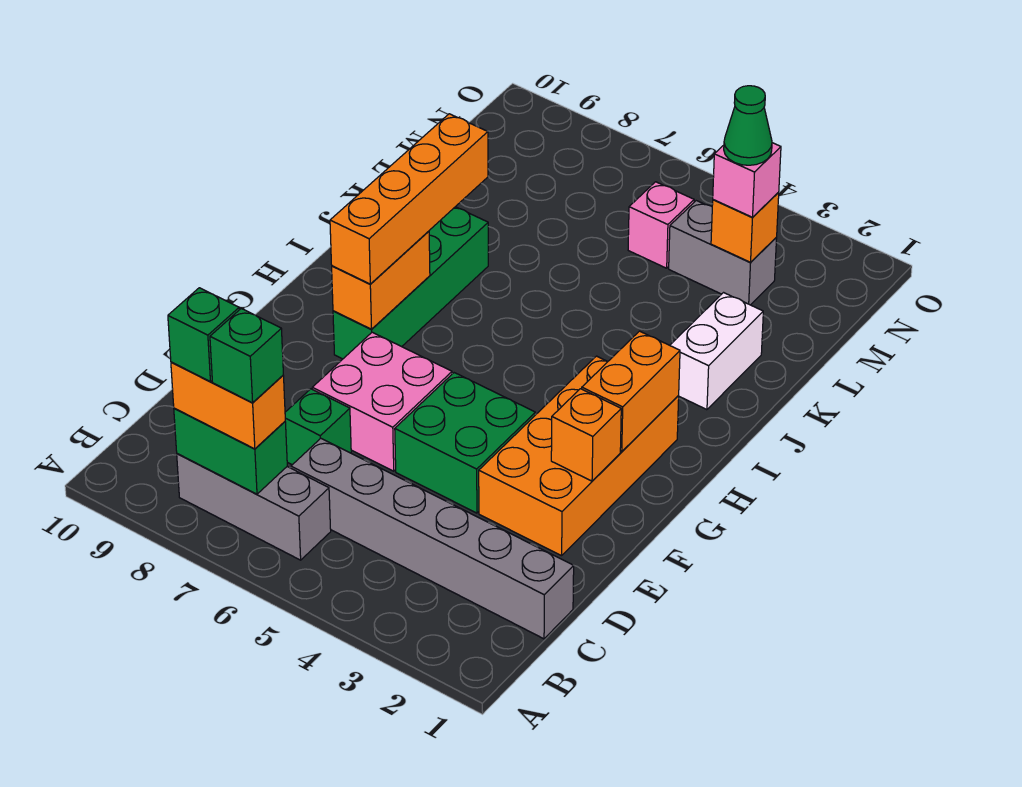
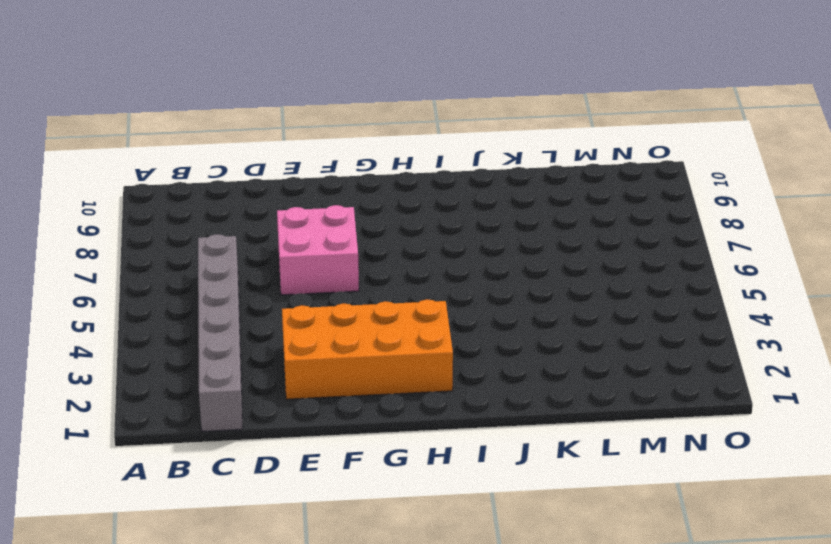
none -> grey 1x3 brick [177,454,331,560]
none -> green 1x1 brick [285,389,351,465]
none -> green 2x2 brick [395,373,535,513]

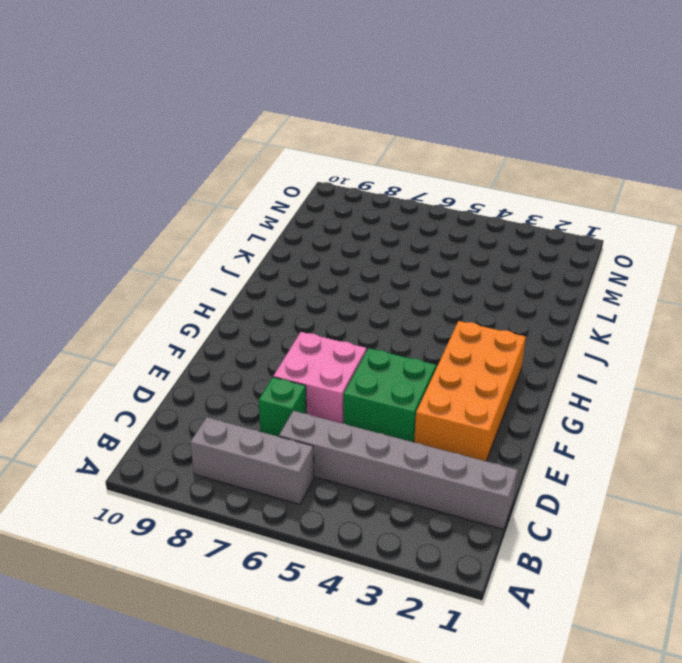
none -> green 1x4 brick [333,207,488,359]
none -> white 1x2 brick [670,293,763,410]
none -> grey 1x2 brick [669,201,777,305]

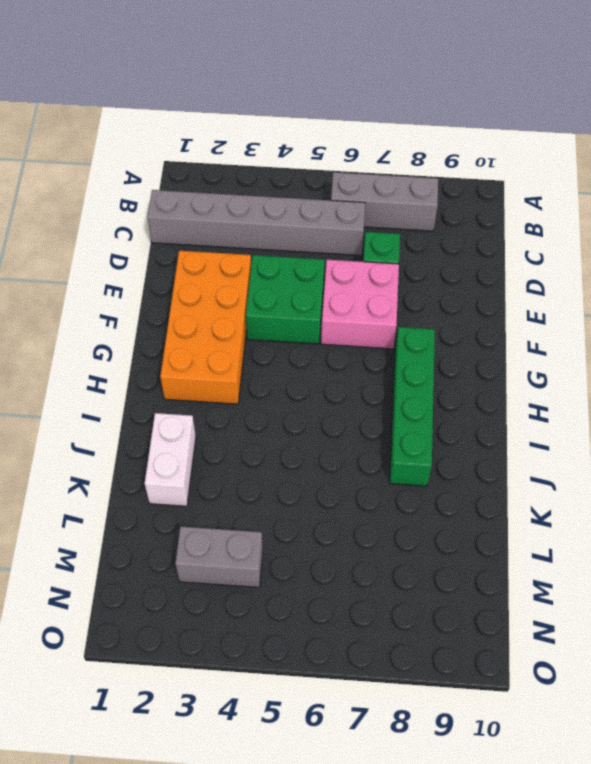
none -> pink 1x1 brick [628,182,694,268]
none -> green 1x2 brick [174,408,287,494]
none -> orange 1x1 brick [551,389,621,481]

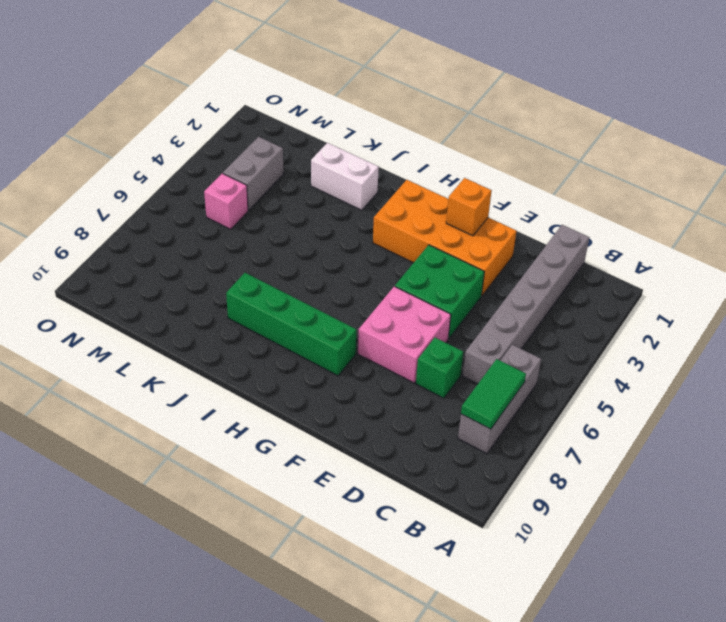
green 1x2 tile [461,359,526,429] -> green 1x2 brick [174,408,287,494]
none -> orange 1x2 brick [582,331,680,452]
none -> orange 1x2 brick [332,231,430,329]
none -> orange 1x1 brick [711,193,779,262]

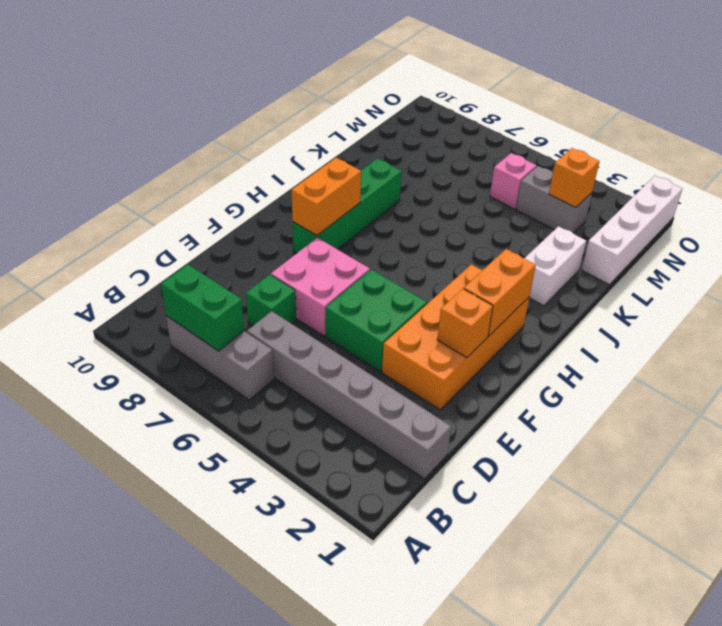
white 1x4 brick [582,176,683,285] -> none
none -> orange 1x2 brick [171,362,285,449]
none -> orange 1x4 brick [330,114,488,284]
none -> pink 1x1 brick [713,143,781,217]

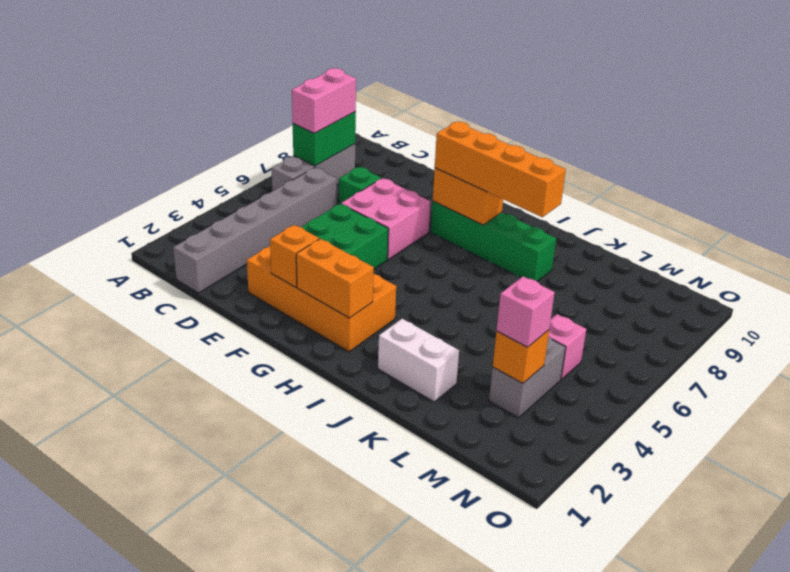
pink 1x2 brick [292,68,356,133] -> orange 1x2 brick [171,362,285,449]
none -> green 1x1 brick [210,309,283,403]
none -> green 1x1 brick [168,288,239,381]
none -> green 1x1 cone [724,86,772,165]

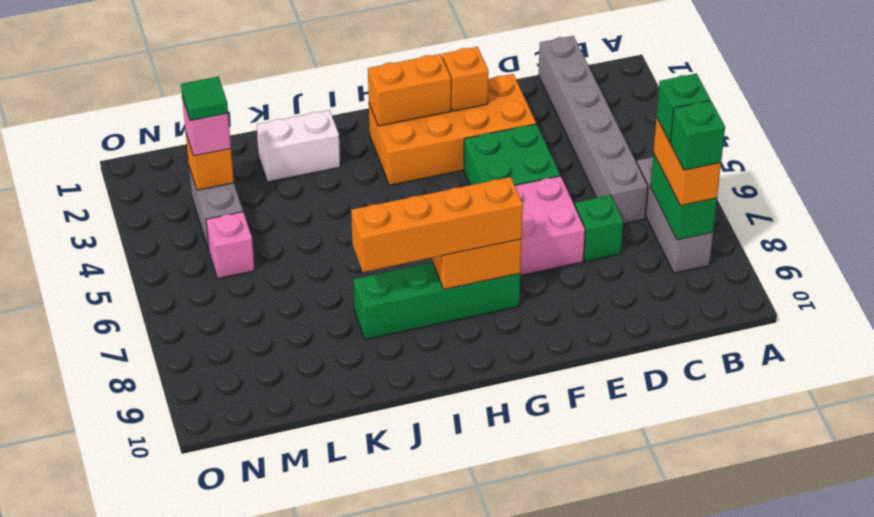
green 1x1 tile [181,77,228,121] -> green 1x1 cone [724,86,772,165]

